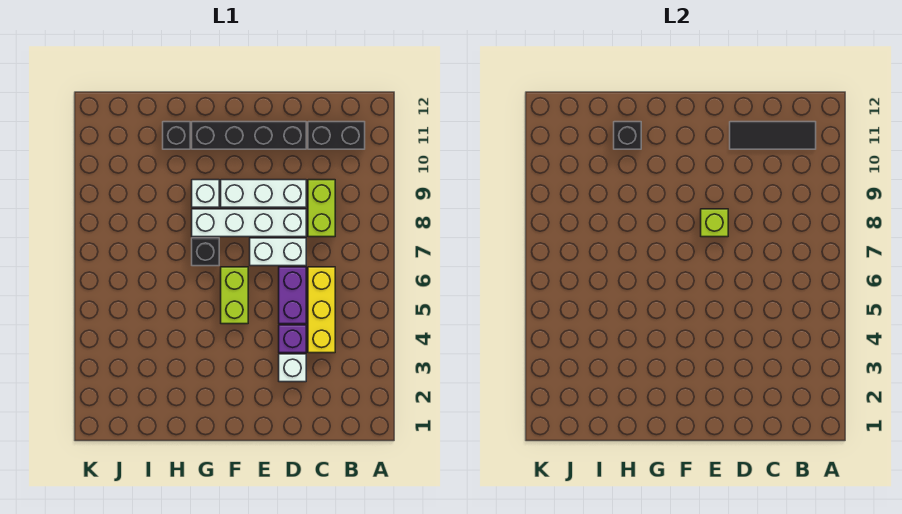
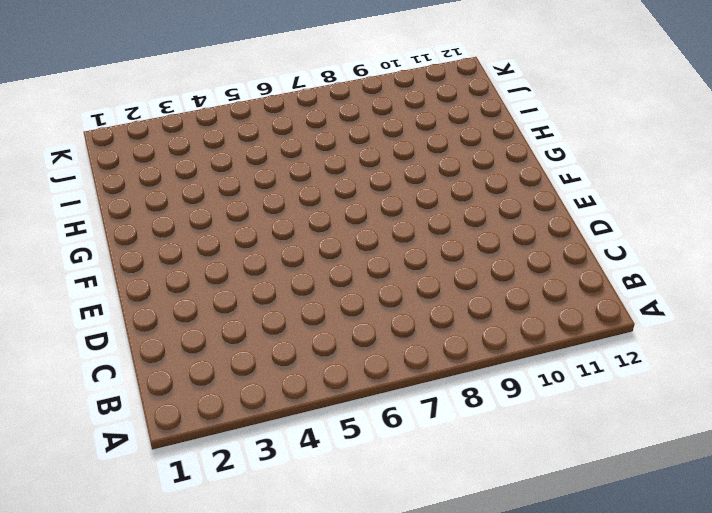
none -> black 1x2 brick [308,122,365,149]
none -> yellow 1x3 brick [308,267,335,353]
none -> lime 1x2 brick [308,180,335,237]

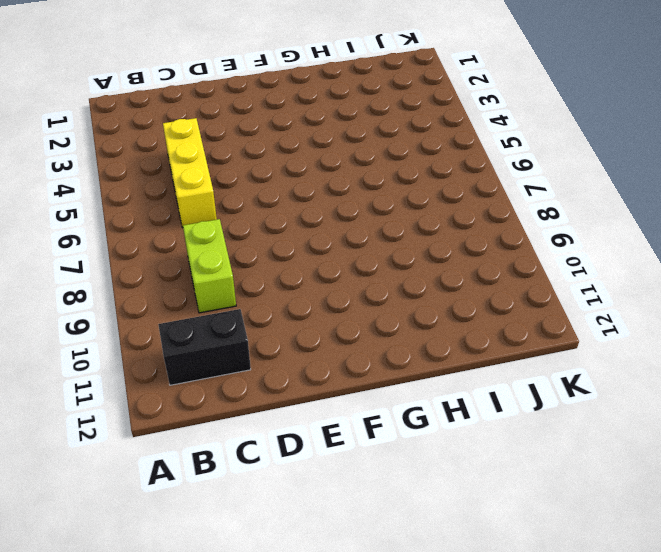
none -> white 1x1 brick [279,354,306,382]
none -> purple 1x1 brick [279,325,306,353]
none -> purple 1x2 brick [279,267,306,324]

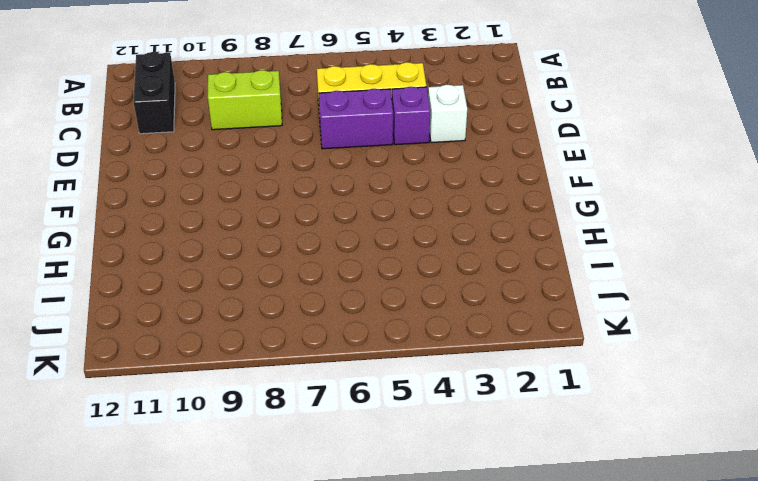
none -> white 1x2 brick [250,238,306,266]
none -> white 1x4 brick [192,209,306,237]
none -> white 1x3 brick [221,180,306,207]

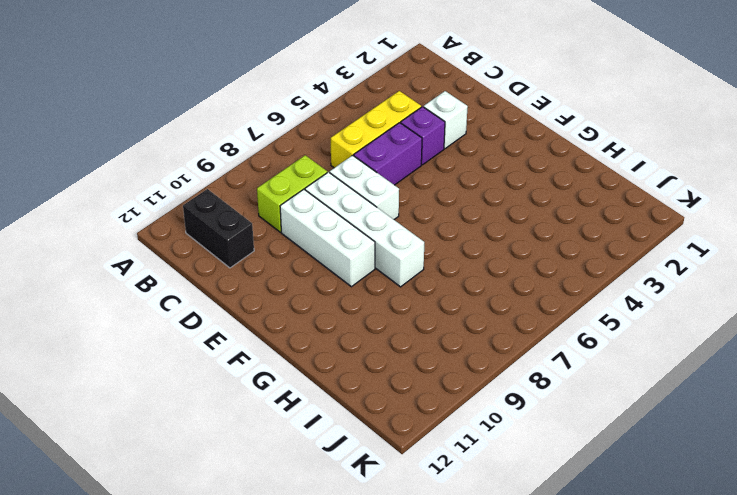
none -> black 1x4 brick [192,122,306,149]
none -> lime 1x2 brick [221,267,248,324]
none -> black 1x1 brick [192,238,219,266]

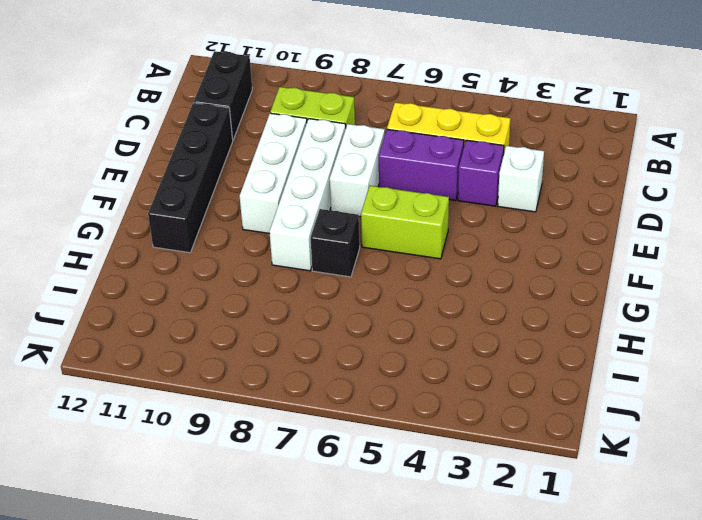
none -> white 1x1 brick [192,180,219,207]
none -> black 1x1 brick [163,122,190,149]
none -> black 1x3 tile [730,122,816,149]

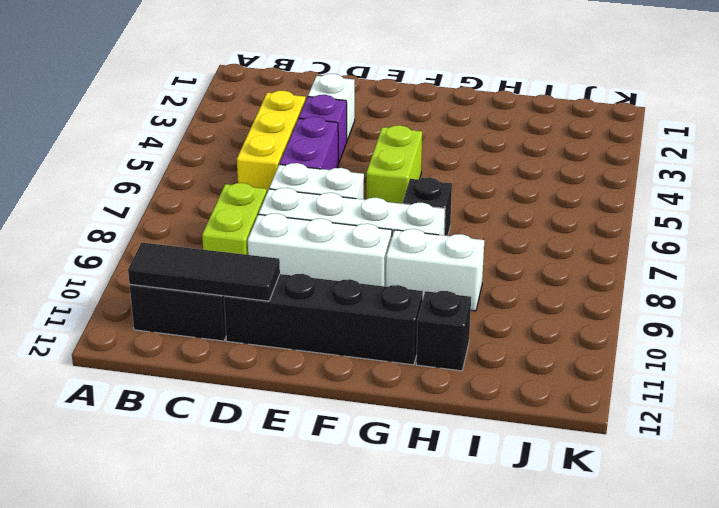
white 1x2 brick [386,229,484,311] -> white 1x1 brick [192,180,219,207]
none -> lime 1x1 brick [701,209,728,237]
none -> black 1x1 brick [614,122,641,149]

